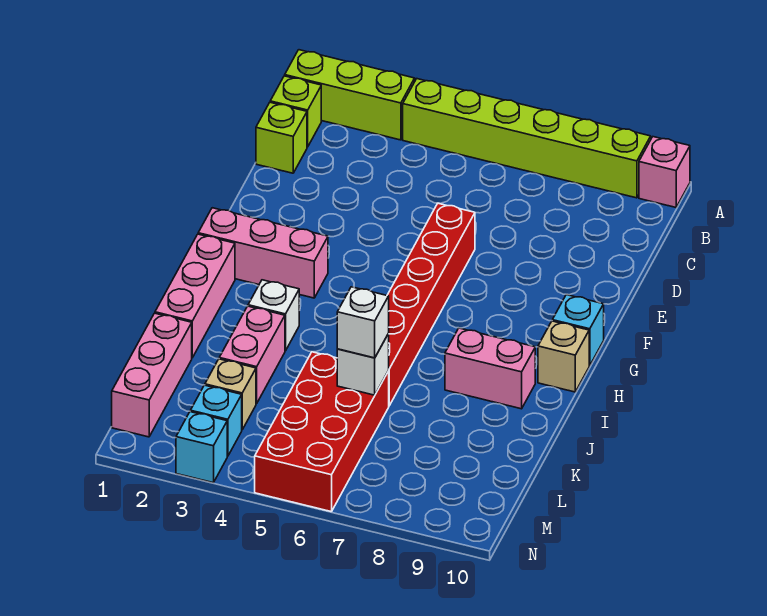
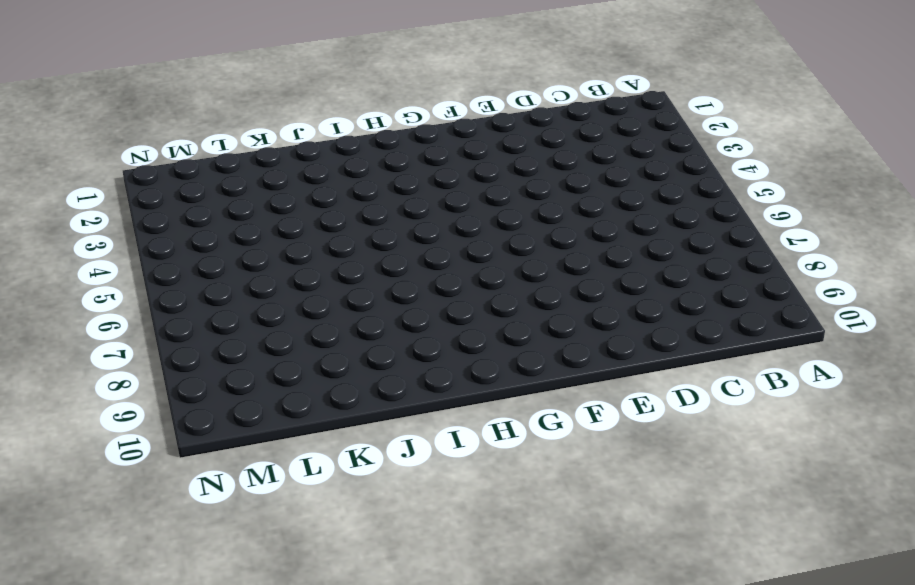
none -> lime 1x3 brick [285,50,415,140]
none -> lime 1x6 brick [403,79,651,198]
none -> pink 1x1 brick [639,137,690,207]

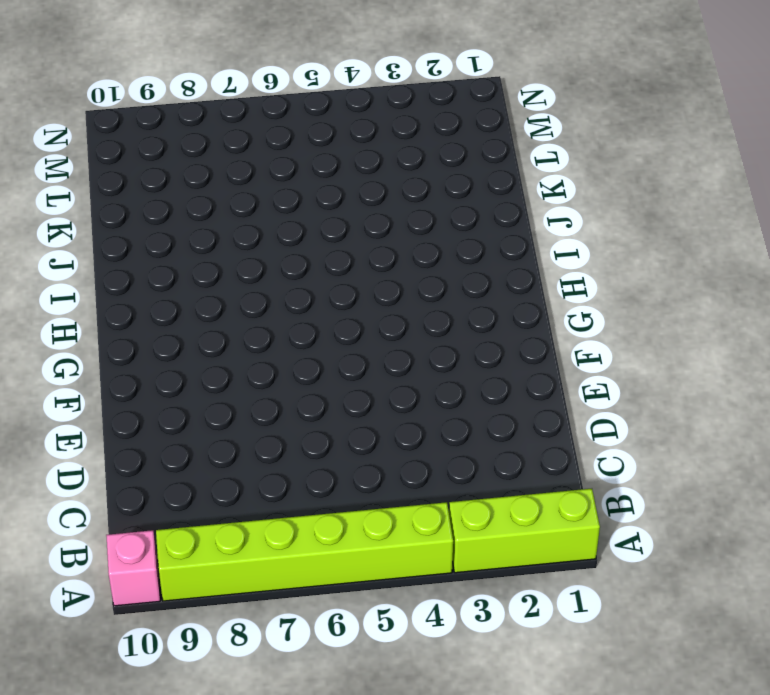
none -> lime 1x1 brick [270,76,321,147]
none -> lime 1x1 brick [256,102,307,173]
none -> red 1x6 brick [387,203,475,406]

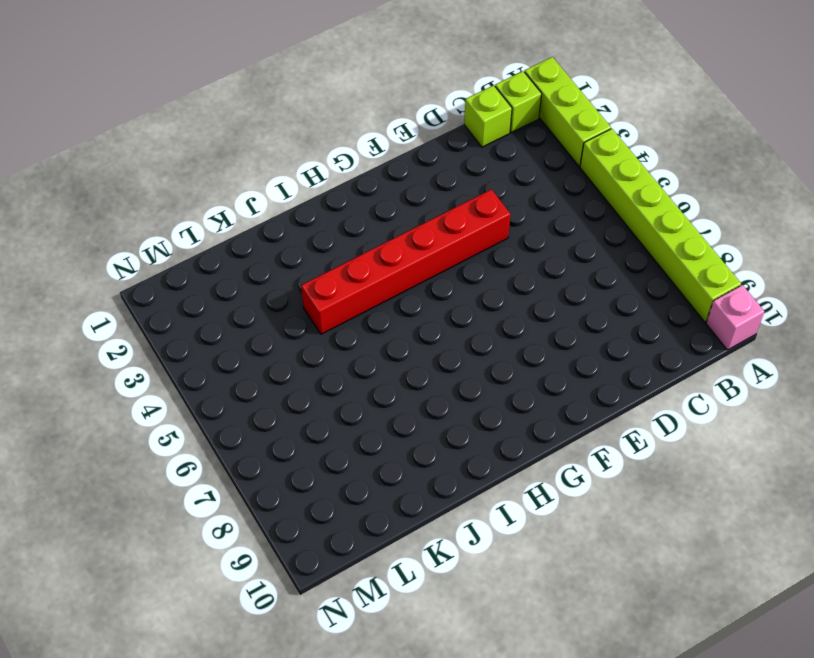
red 1x6 brick [301,189,510,334] -> red 1x6 brick moved to [387,203,475,406]
none -> pink 1x3 brick [198,208,328,298]
none -> cyan 1x1 brick [552,295,604,366]
none -> pink 1x3 brick [155,234,235,358]

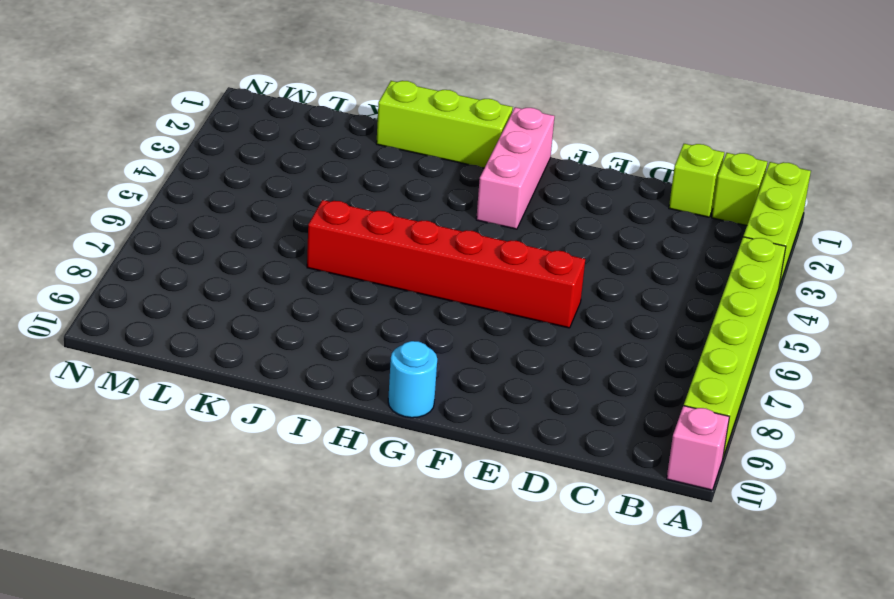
cyan 1x1 round brick [388,341,437,418] -> cyan 1x1 brick [552,295,604,366]
lime 1x3 brick [376,81,513,168] -> pink 1x3 brick [155,234,235,358]
none -> tan 1x1 brick [538,321,589,392]
none -> white 1x1 brick [248,280,299,351]
none -> pink 1x2 brick [445,328,535,409]

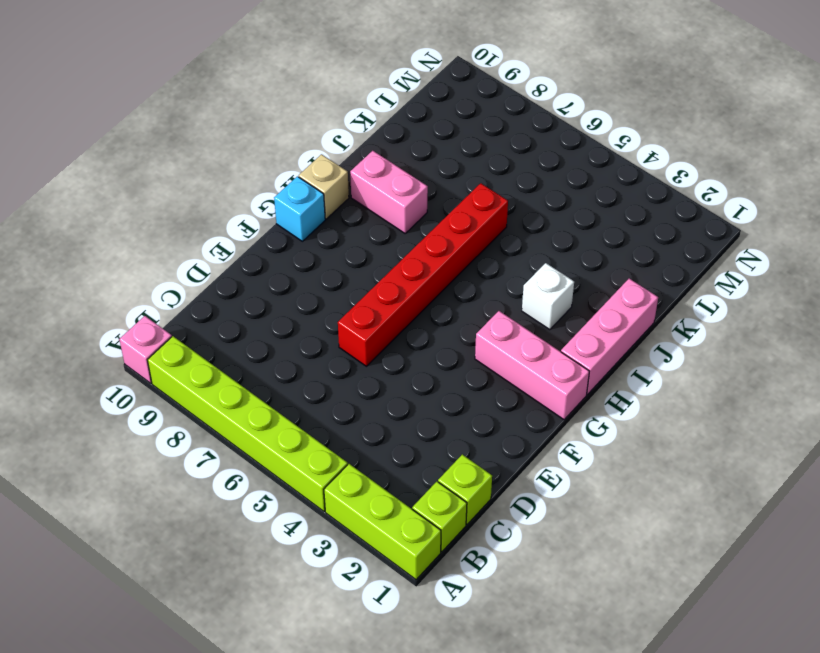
none -> pink 1x2 brick [219,306,285,404]
none -> pink 1x3 brick [112,313,192,437]
none -> red 2x4 brick [255,352,389,512]

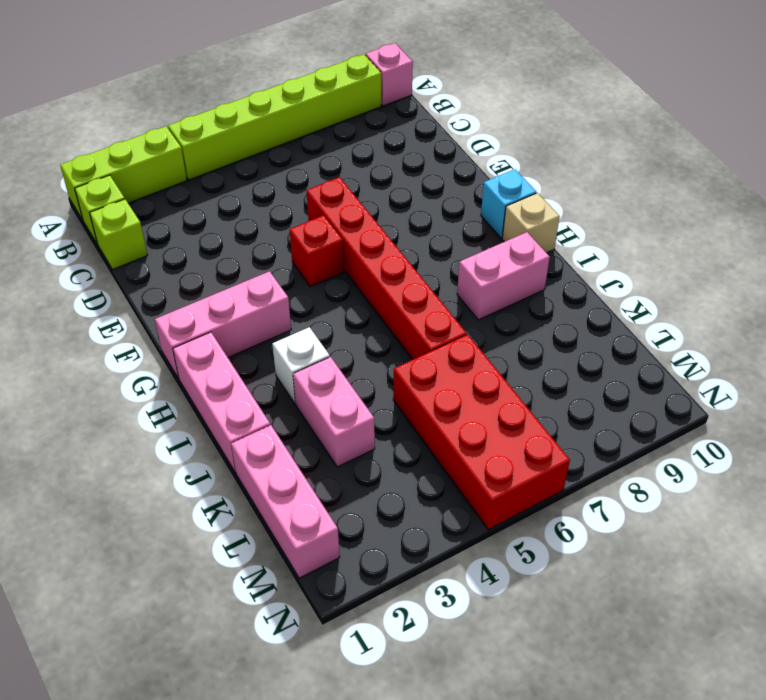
red 1x1 brick [290,215,344,287] -> none
none -> tan 1x1 brick [205,359,256,430]
none -> cyan 1x1 brick [190,385,242,456]
none -> cyan 1x1 brick [176,412,227,483]

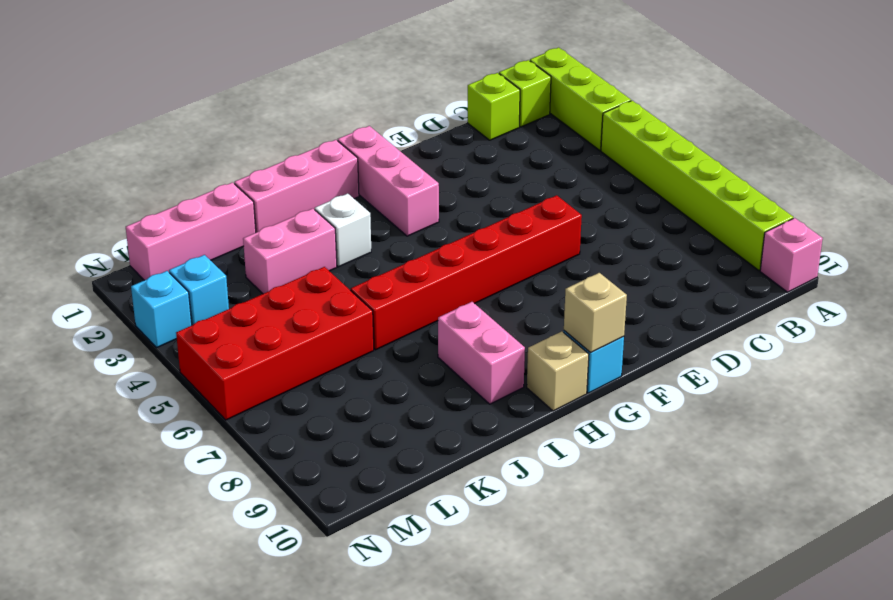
tan 1x1 brick [564,273,627,353] -> tan 1x1 brick moved to [205,359,256,430]
none -> white 1x1 brick [337,334,389,395]
none -> white 1x1 brick [337,287,389,358]

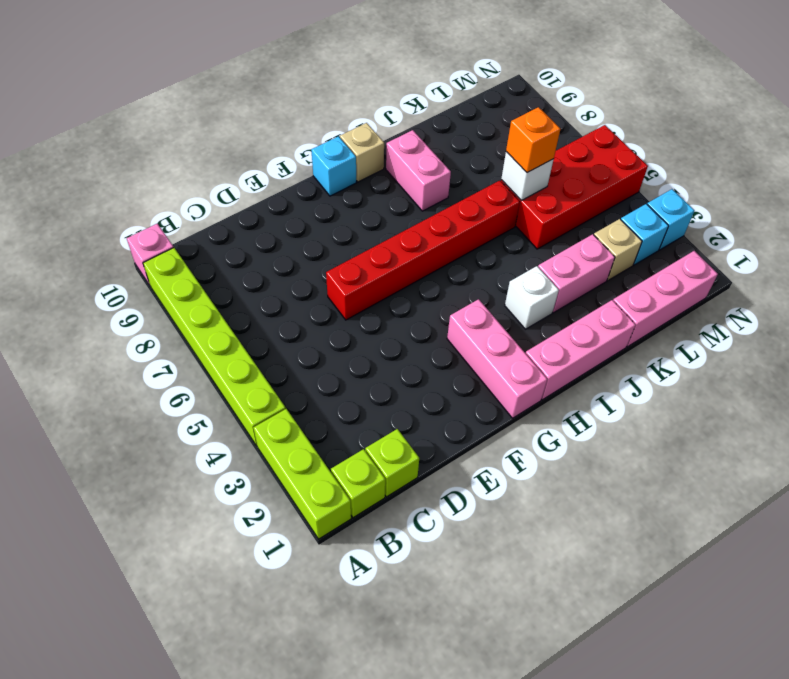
orange 1x1 brick [506,107,560,173] -> white 1x1 brick [337,287,389,358]

